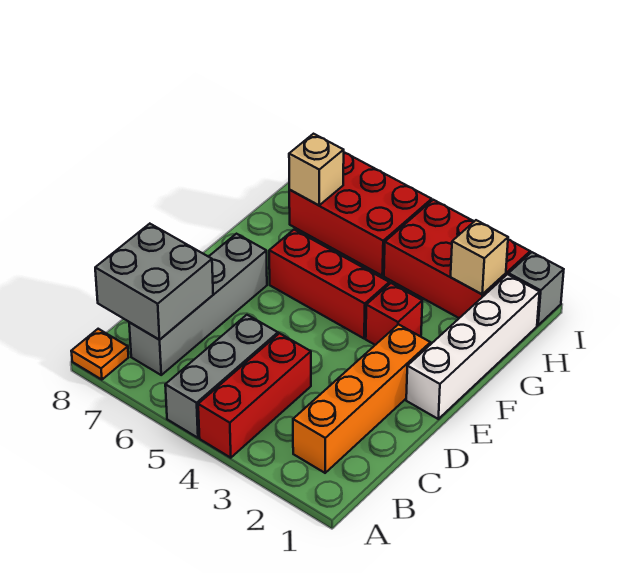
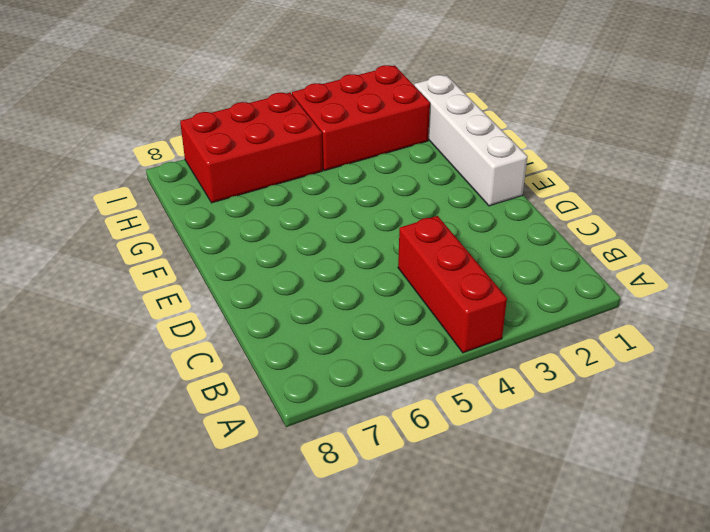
none -> grey 1x3 brick [165,315,278,438]
none -> orange 1x1 plate [71,329,128,380]
none -> orange 1x4 brick [293,324,430,473]

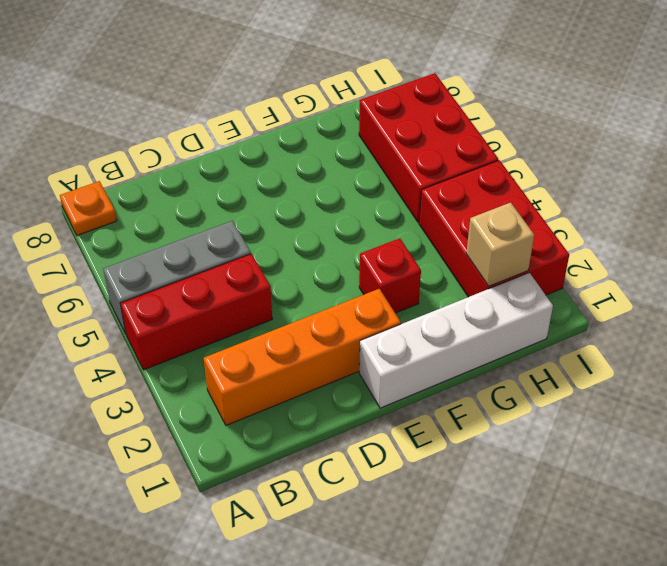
none -> grey 1x4 brick [129,234,267,375]
none -> red 1x3 brick [269,230,389,338]
none -> grey 1x1 brick [509,252,564,325]

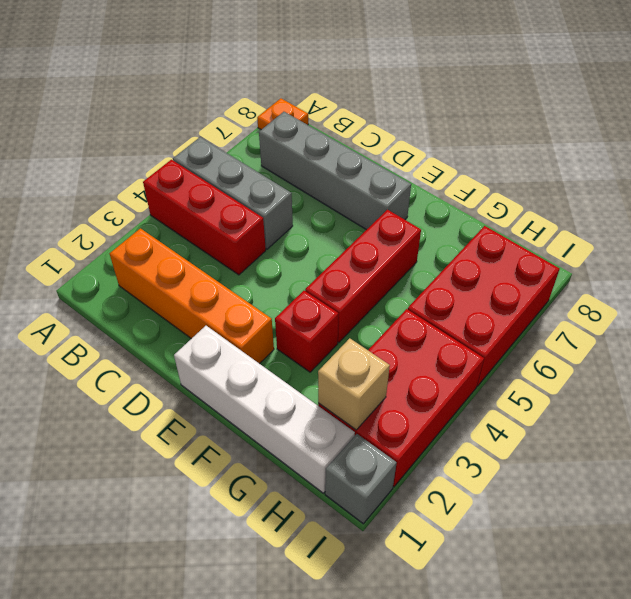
none -> grey 2x2 brick [95,224,213,340]
none -> tan 1x1 brick [289,134,344,205]

